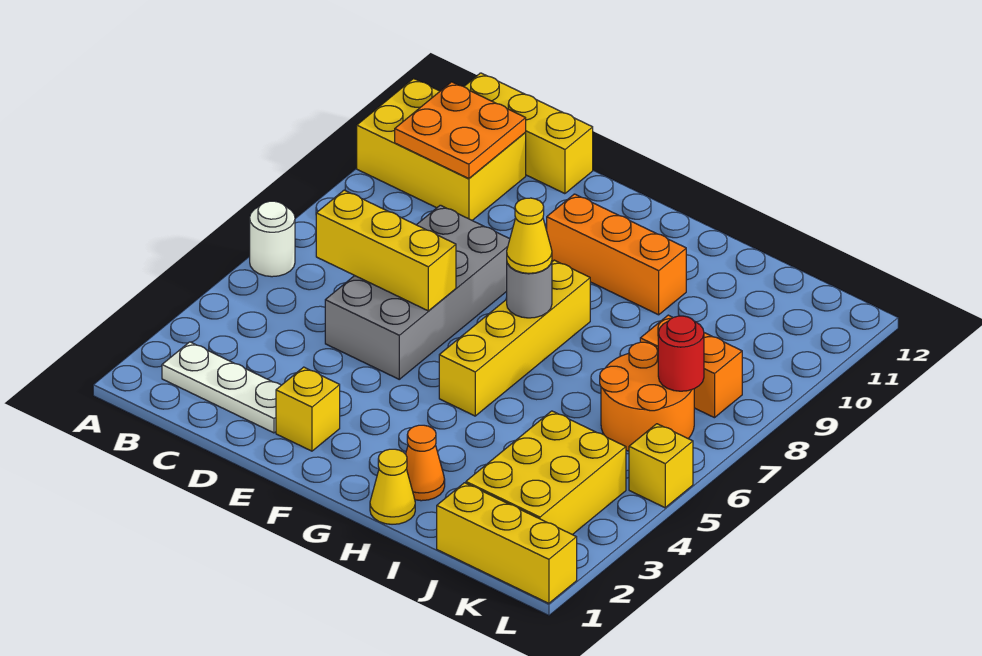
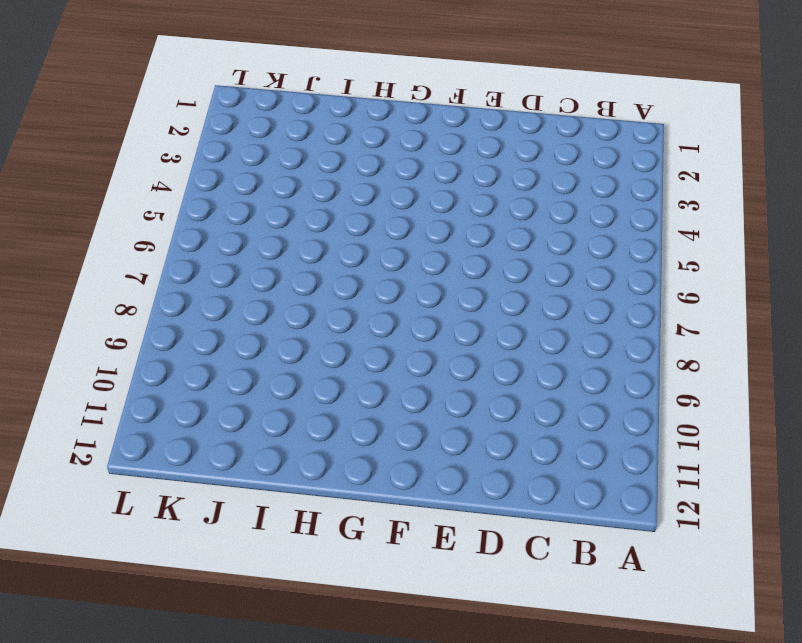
none -> white 1x1 round brick [250,201,295,277]
none -> yellow 2x3 brick [357,79,526,220]
none -> white 1x3 plate [162,342,281,433]

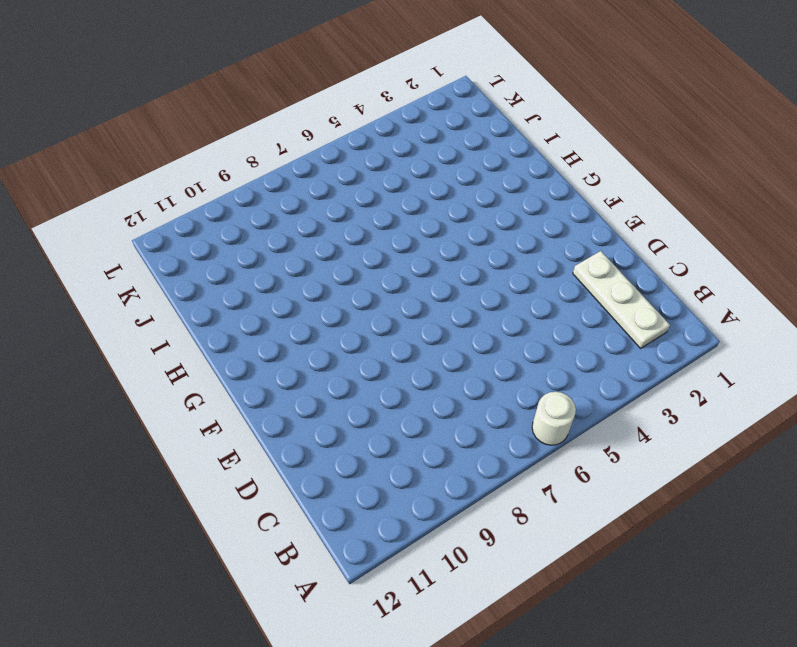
none -> yellow 2x3 brick [357,79,526,220]
none -> yellow 1x3 brick [464,73,593,194]
none -> grey 2x4 brick [325,205,510,379]

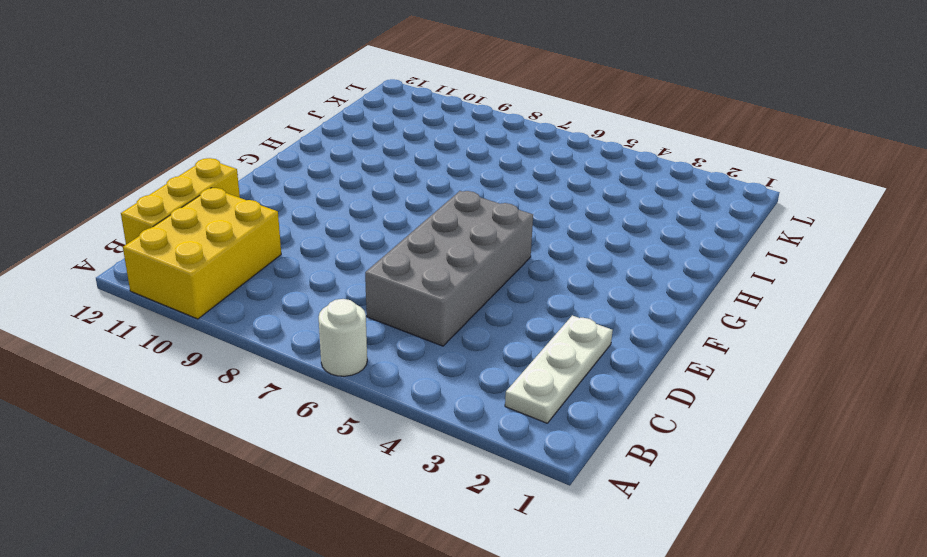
grey 2x4 brick [365,191,533,346] -> grey 2x4 brick turned to [325,205,510,379]
none -> yellow 1x1 brick [276,367,340,451]
none -> orange 1x3 brick [547,194,686,315]
none -> yellow 1x4 brick [439,260,590,416]

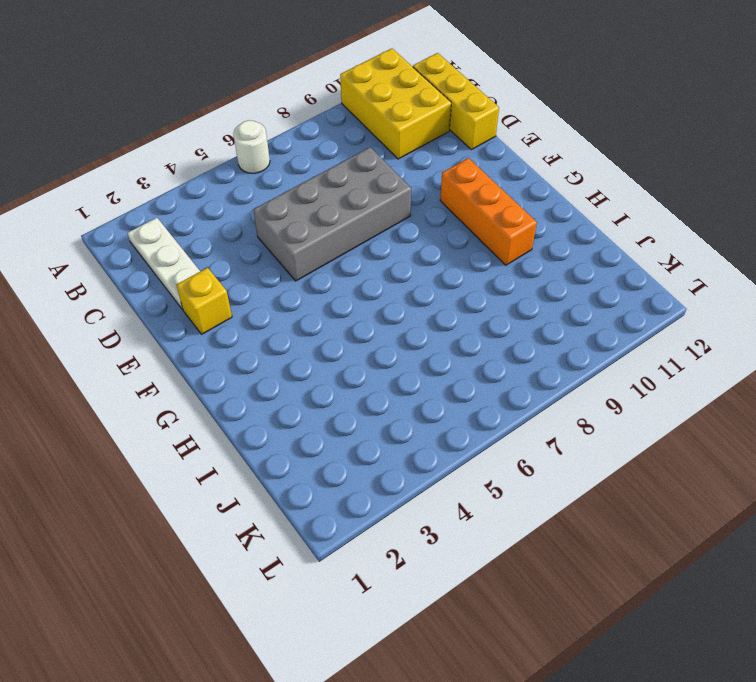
none -> yellow 1x4 brick [439,260,590,416]
none -> yellow 1x1 cone [370,449,415,524]
none -> orange 1x1 cone [406,425,445,501]

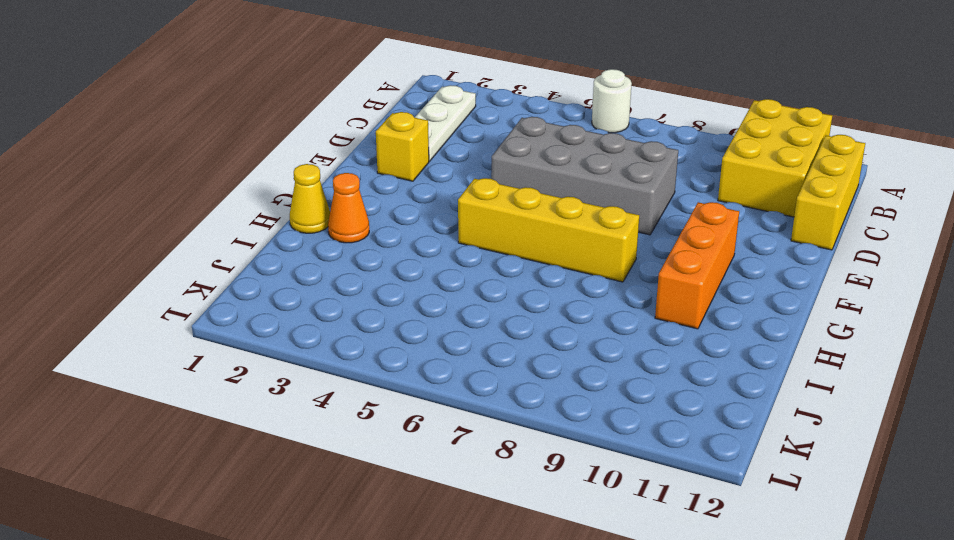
none -> yellow 1x3 brick [437,483,577,603]
none -> yellow 2x3 brick [466,411,626,535]
none -> orange 2x2 round brick [600,342,694,451]

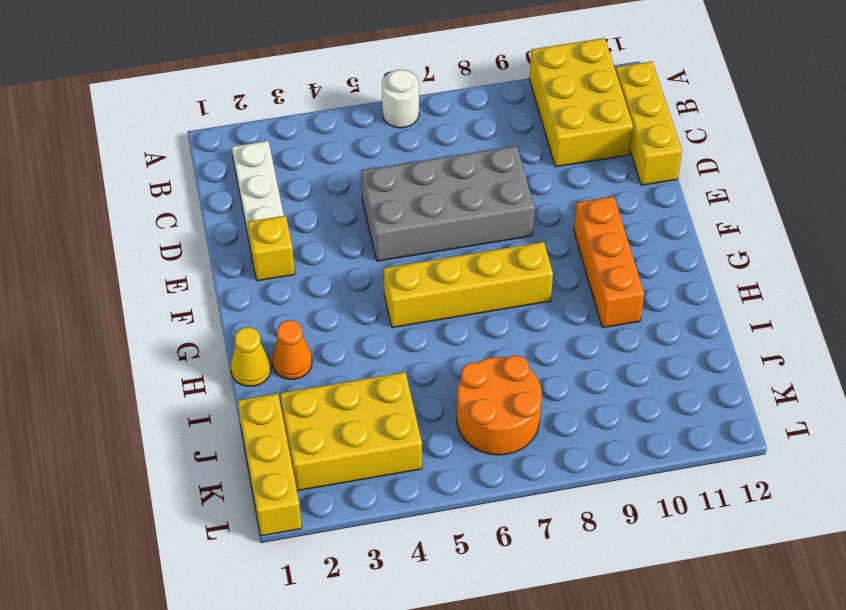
none -> orange 1x2 brick [640,315,742,418]
none -> yellow 1x1 brick [629,424,693,508]
none -> orange 2x2 plate [395,82,526,179]

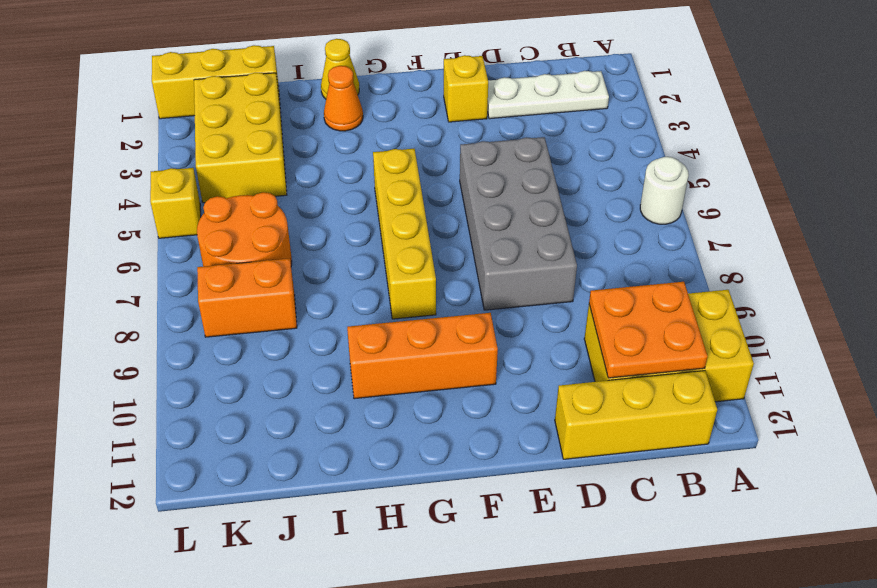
none -> yellow 1x3 brick [316,190,456,311]
none -> grey 1x1 round brick [507,261,552,318]
none -> red 1x1 round brick [658,316,704,391]

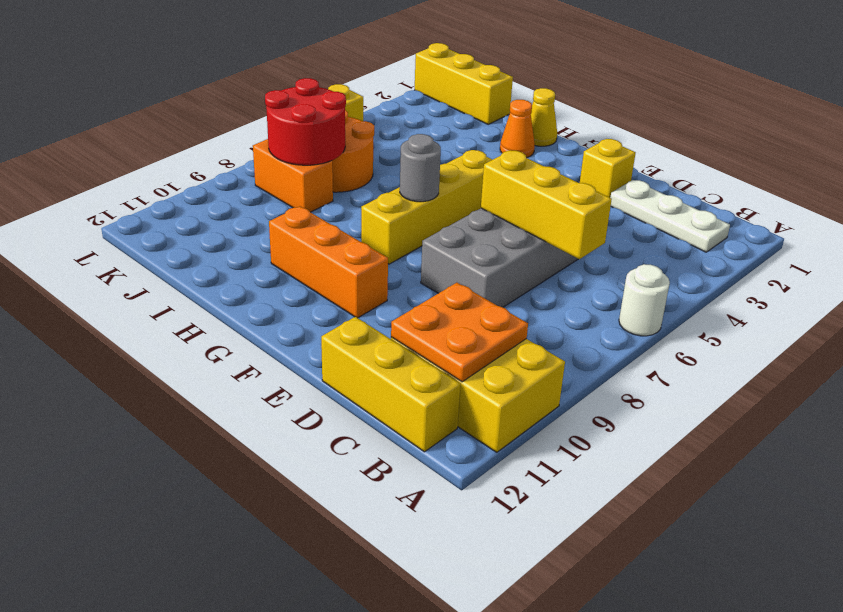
red 2x2 round brick [265,78,346,165] -> red 1x1 round brick [658,316,704,391]
none -> yellow 2x3 brick [466,411,626,535]
none -> yellow 1x1 cone [507,198,552,273]

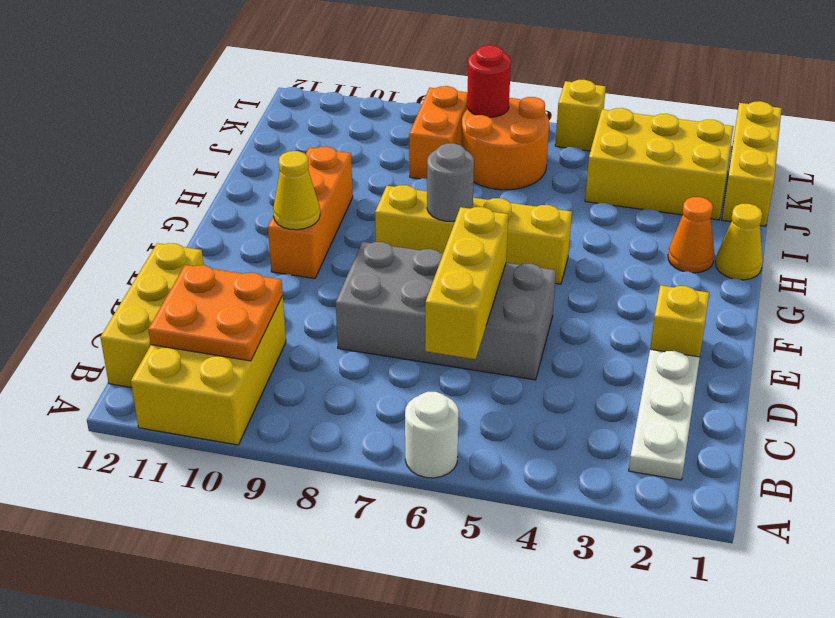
yellow 1x1 cone [273,151,320,230] -> yellow 1x1 cone moved to [507,198,552,273]

